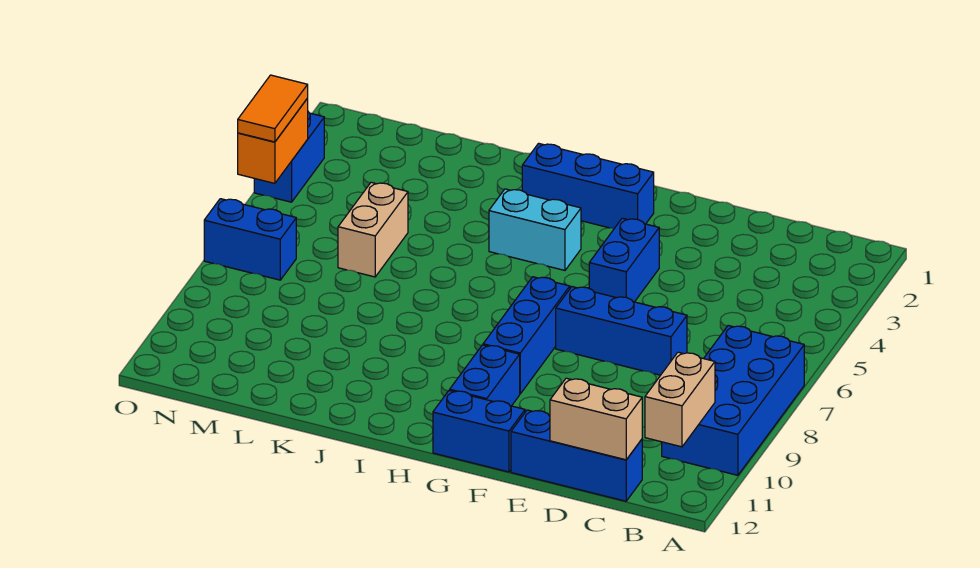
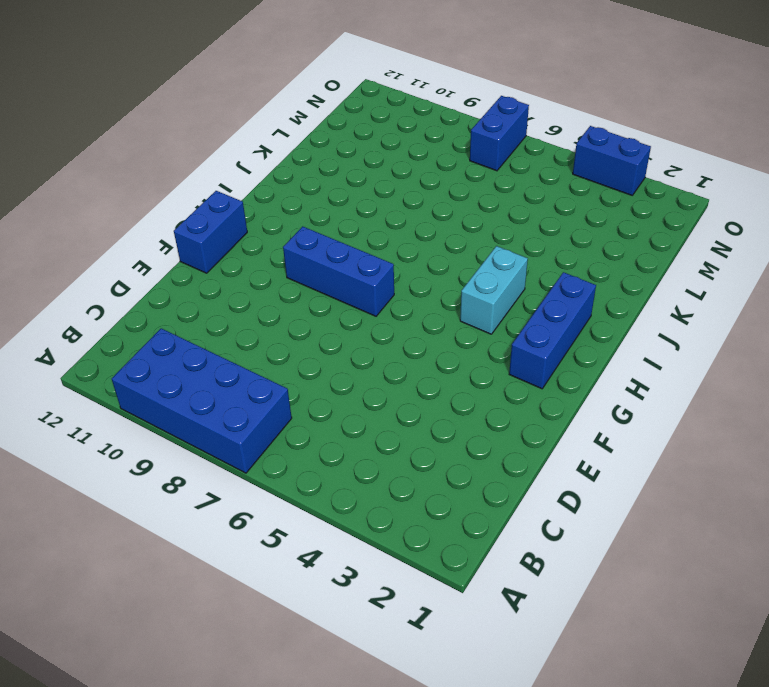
none -> blue 1x3 brick [511,410,642,501]
none -> blue 1x3 brick [556,287,687,375]
none -> blue 1x2 brick [589,218,659,302]

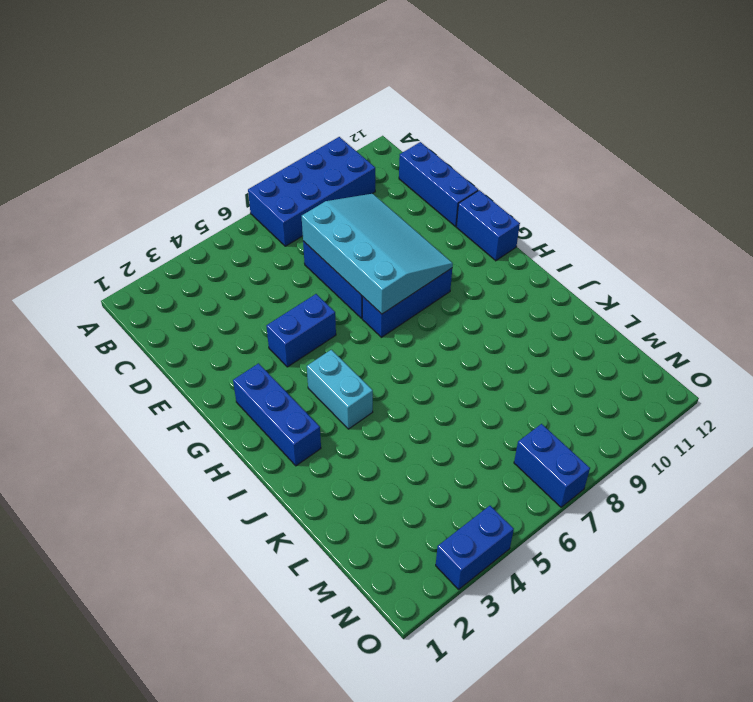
cyan 3x4 slope [302,194,453,314] -> none
none -> blue 1x2 brick [450,345,520,406]
none -> tan 1x2 brick [338,182,408,277]
none -> tan 1x2 brick [645,352,715,447]

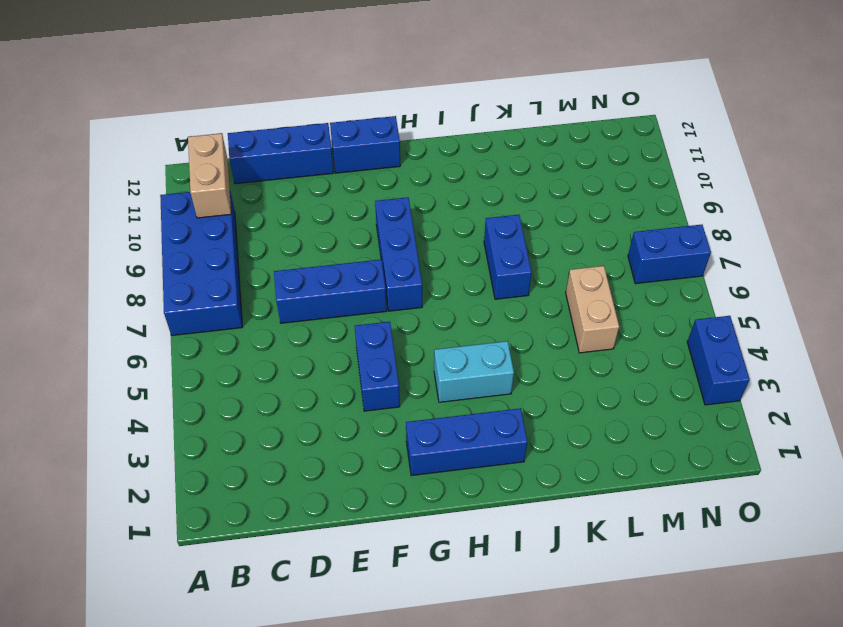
blue 1x2 brick [484,215,532,299] -> blue 1x2 brick moved to [450,345,520,406]
none -> tan 1x2 brick [550,378,642,460]
none -> orange 1x2 brick [238,98,308,183]
none -> orange 1x2 tile [238,75,308,142]

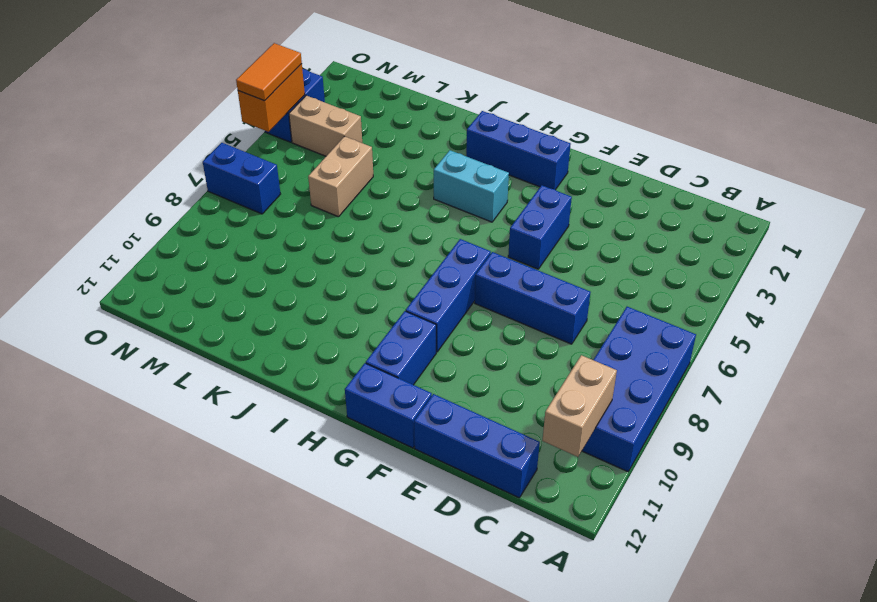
tan 1x2 brick [289,96,362,156] -> tan 1x2 brick moved to [550,378,642,460]

